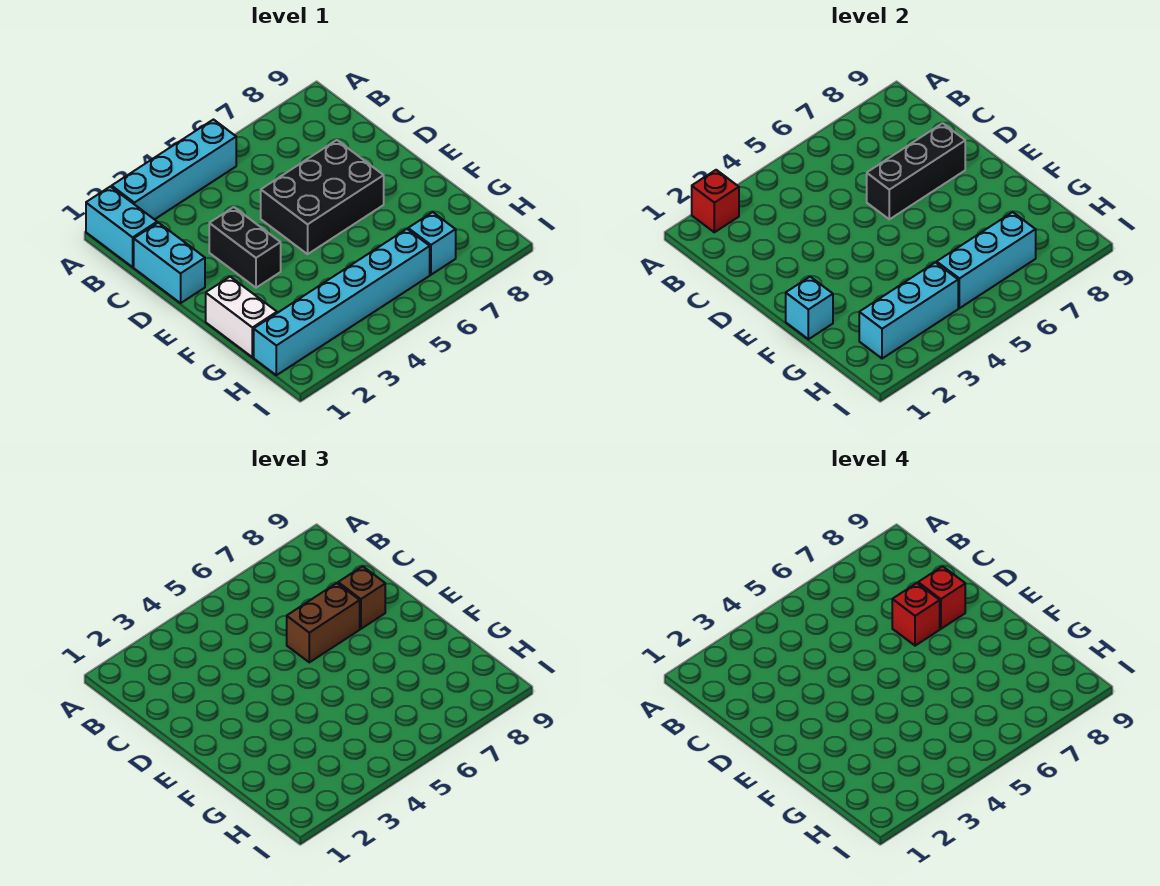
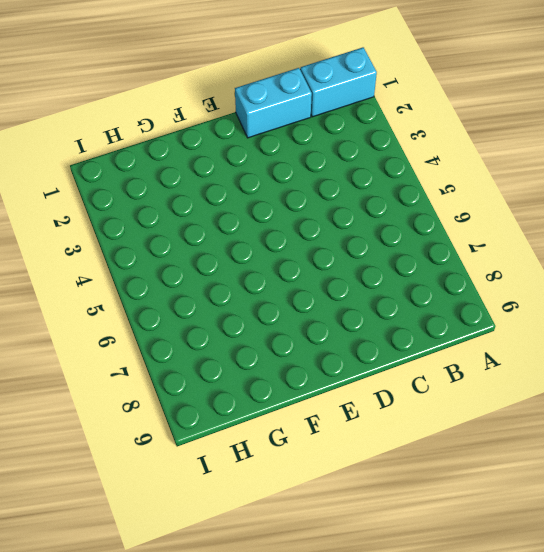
none -> cyan 1x4 brick [112,120,236,220]
none -> black 1x2 brick [209,207,281,288]
none -> black 2x3 brick [261,140,384,254]

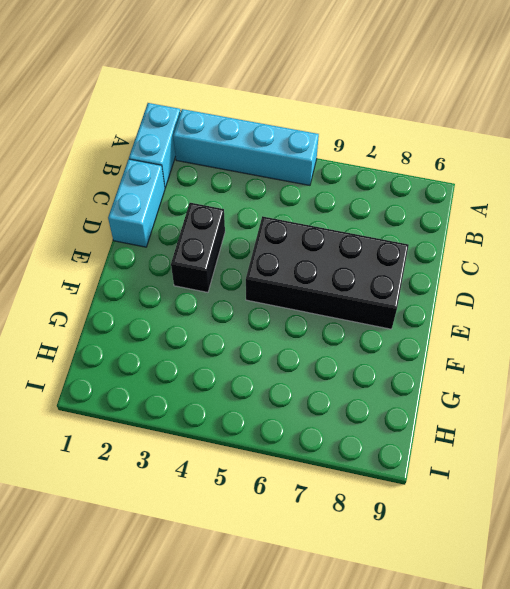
black 2x4 brick [246,216,409,329] -> black 2x3 brick [261,140,384,254]
none -> white 1x2 brick [206,277,277,357]
none -> cyan 1x6 brick [254,229,430,375]
none -> cyan 1x1 brick [408,212,456,275]

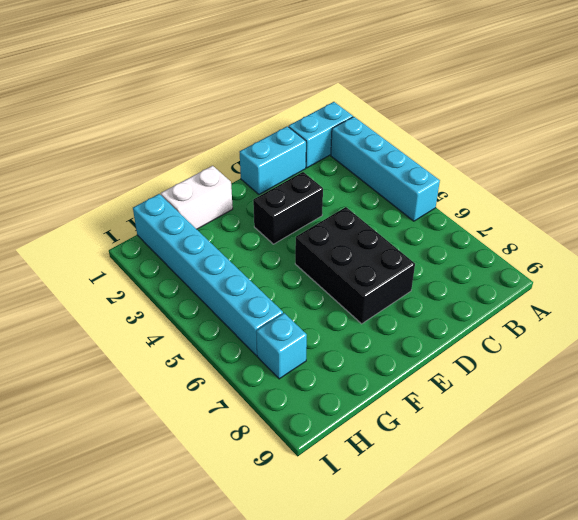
none -> red 1x1 brick [692,170,739,232]
none -> black 1x3 brick [867,123,965,219]
none -> cyan 1x1 brick [786,277,833,339]

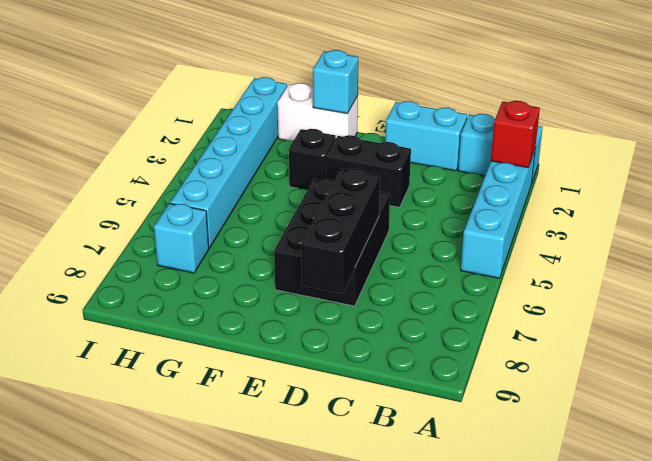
black 1x1 brick [289,129,336,190] -> none
none -> cyan 1x3 brick [859,262,958,359]
none -> cyan 1x3 brick [937,212,1036,308]
none -> brown 1x2 brick [287,583,360,662]

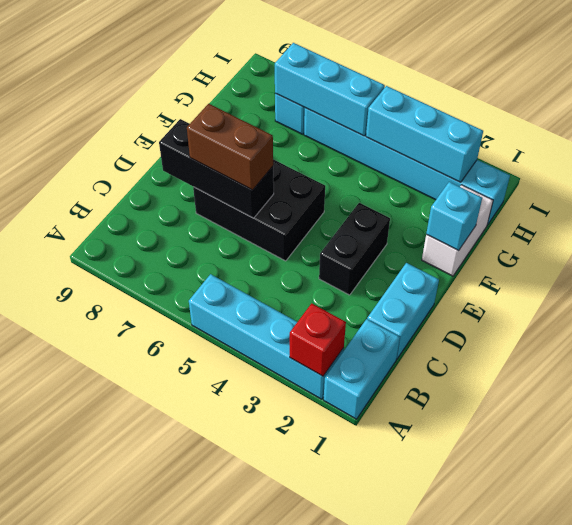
none -> brown 1x1 brick [338,566,385,629]
none -> red 1x1 brick [892,583,940,646]
none -> red 1x1 brick [918,566,965,629]

